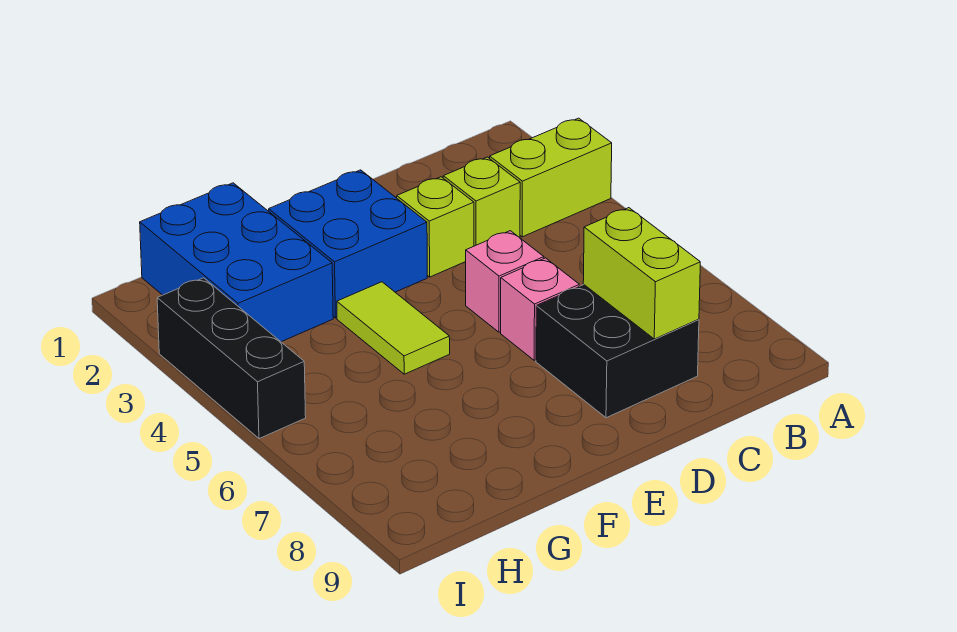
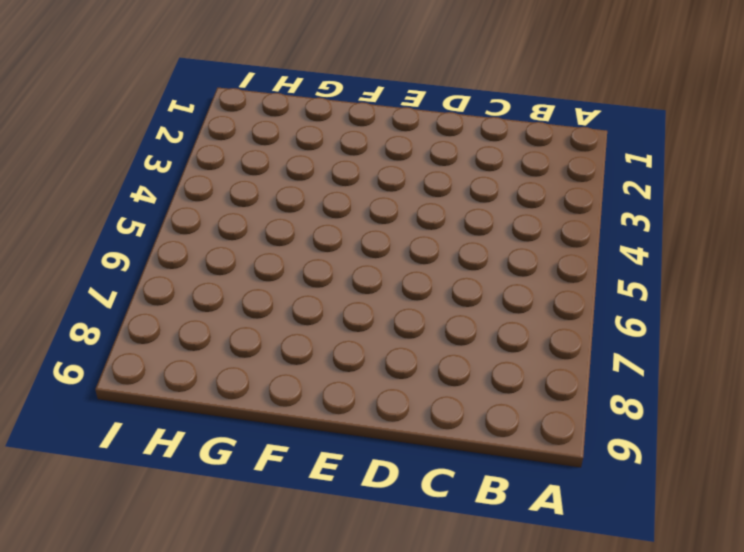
none -> lime 1x2 brick [490,118,612,237]
none -> lime 1x1 brick [443,157,520,246]

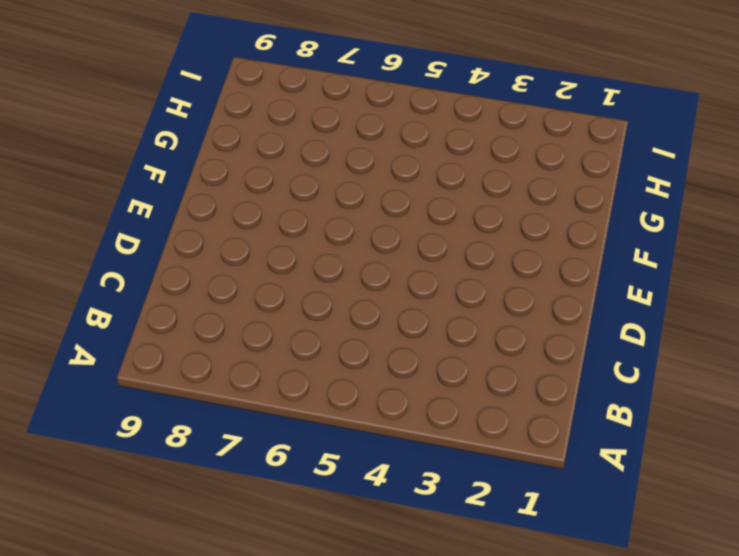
none -> lime 1x2 brick [490,118,612,237]
none -> lime 1x1 brick [443,157,520,246]

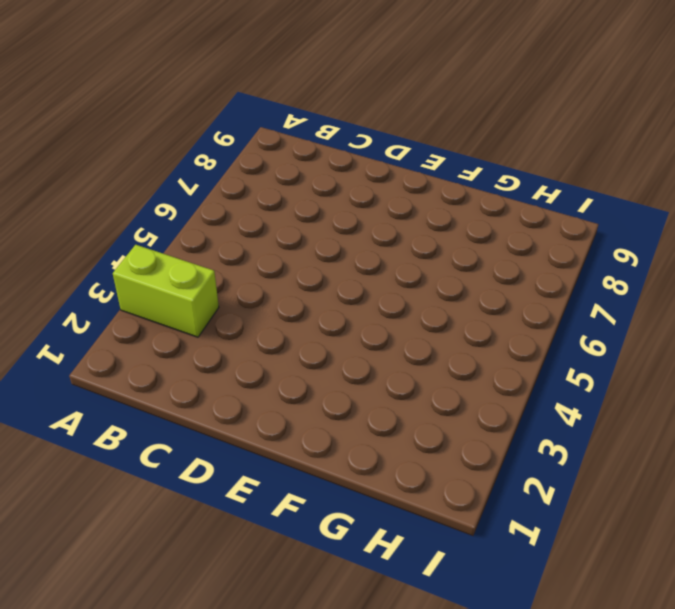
none -> lime 1x1 brick [443,157,520,246]
none -> black 2x2 brick [536,285,699,418]

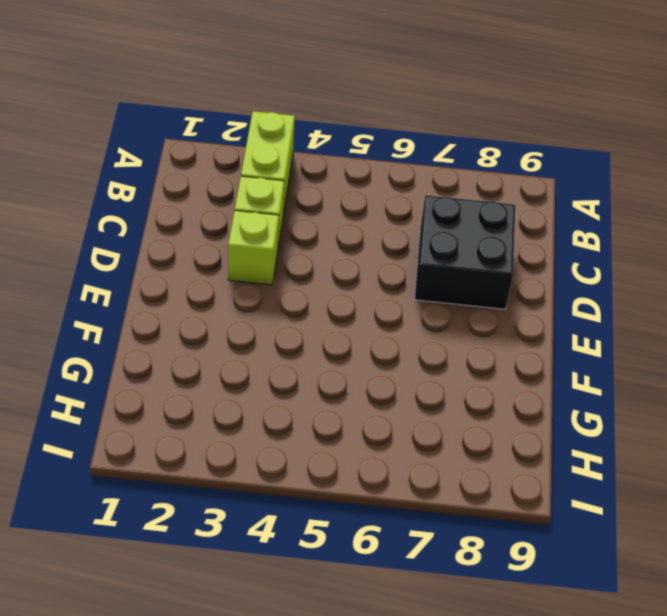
none -> pink 1x1 brick [466,231,544,332]
none -> pink 1x1 brick [501,258,579,360]

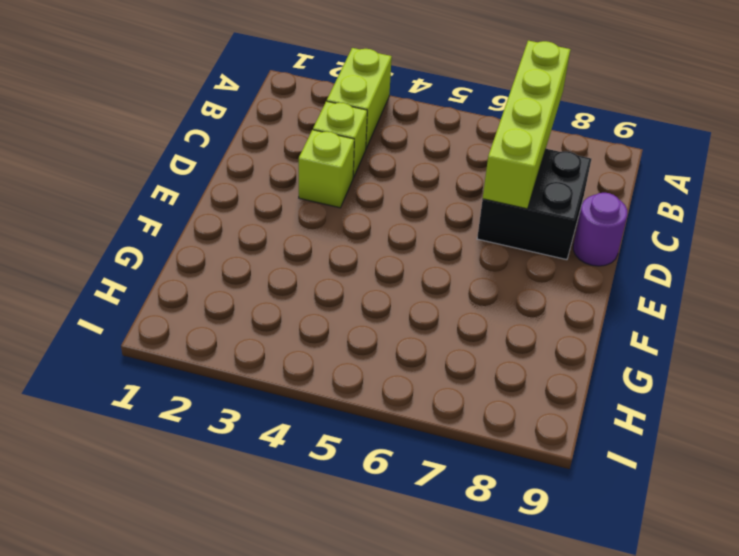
lime 1x4 brick [483,41,570,209] -> lime 1x2 brick [583,208,700,339]
purple 1x1 round brick [573,193,627,266] -> none
none -> pink 1x1 brick [466,231,544,332]
none -> pink 1x1 brick [501,258,579,360]

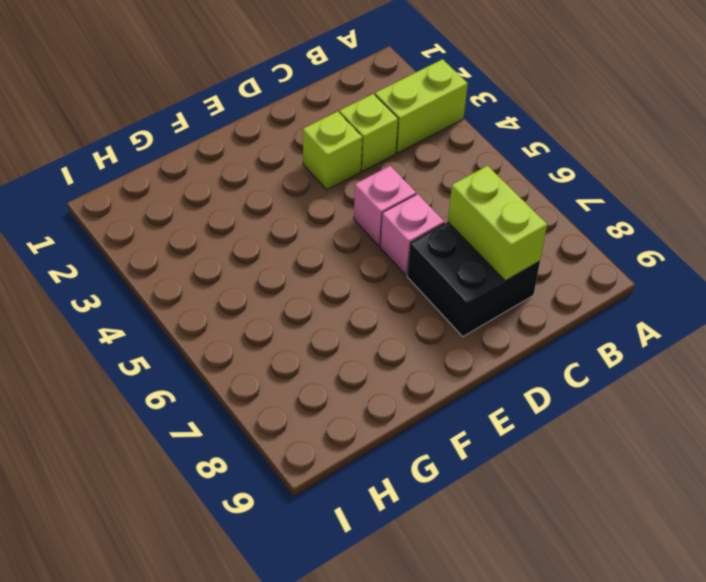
none -> blue 2x2 brick [269,170,427,318]
none -> lime 1x2 tile [337,282,450,374]

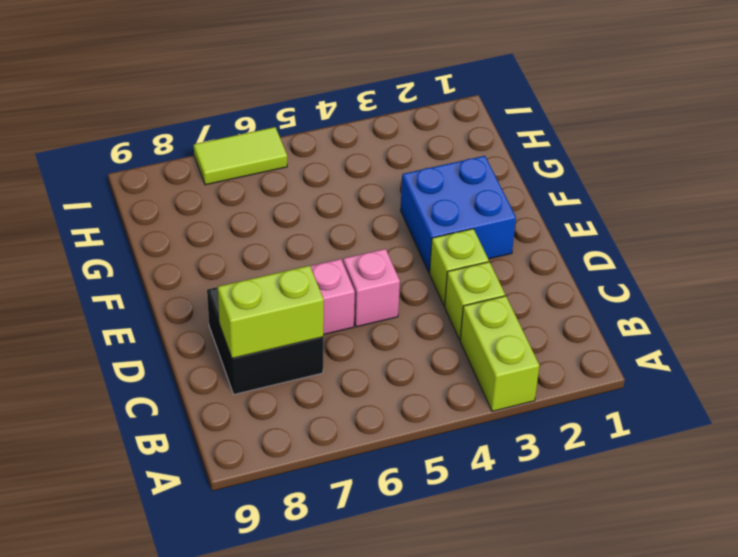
lime 1x2 tile [194,127,287,185] -> lime 1x2 tile moved to [337,282,450,374]
none -> blue 2x3 brick [140,183,333,342]
none -> black 1x3 brick [157,278,306,439]

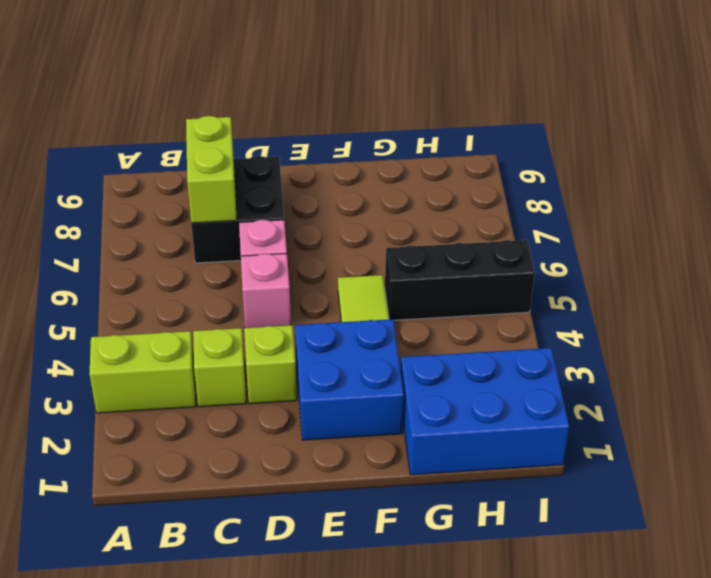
blue 2x3 brick [401,348,569,475] -> blue 2x3 brick turned to [140,183,333,342]
black 1x3 brick [385,240,535,320] -> black 1x3 brick turned to [157,278,306,439]

